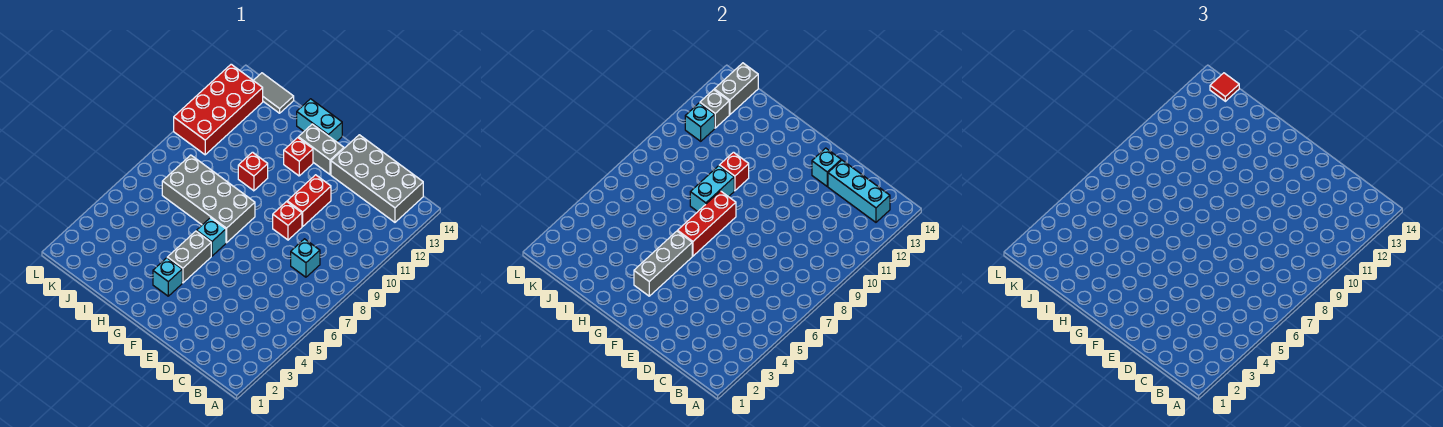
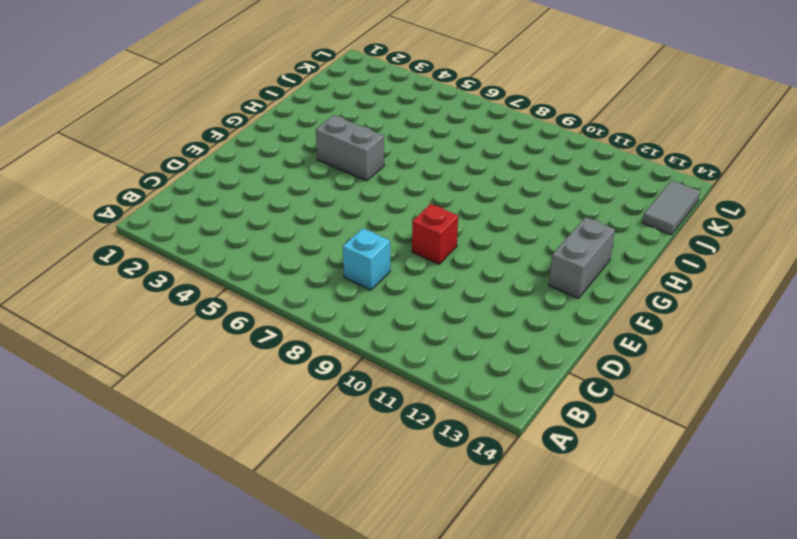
none -> grey 2x4 brick [331,135,423,222]
none -> red 1x2 brick [287,175,331,227]
none -> cyan 1x1 brick [153,258,182,296]

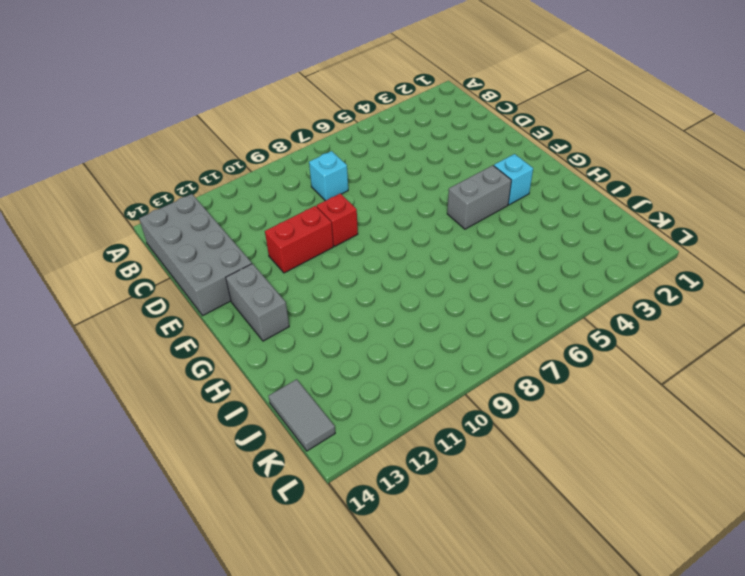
none -> cyan 1x1 brick [197,218,226,256]
none -> grey 2x4 brick [162,155,255,243]
none -> red 1x1 brick [284,138,313,176]

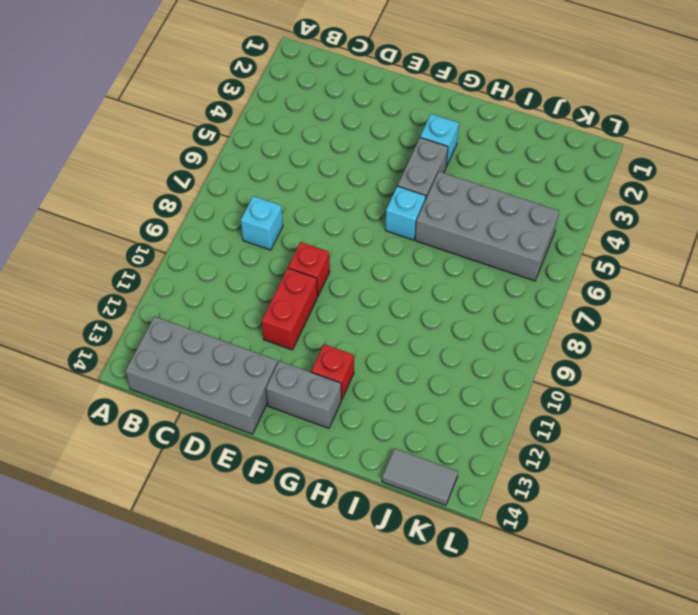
grey 2x4 brick [415,172,559,281] -> grey 2x4 brick moved to [162,155,255,243]
none -> cyan 1x2 brick [297,99,342,142]
none -> red 1x1 brick [238,152,268,191]
none -> red 2x4 brick [174,64,263,155]

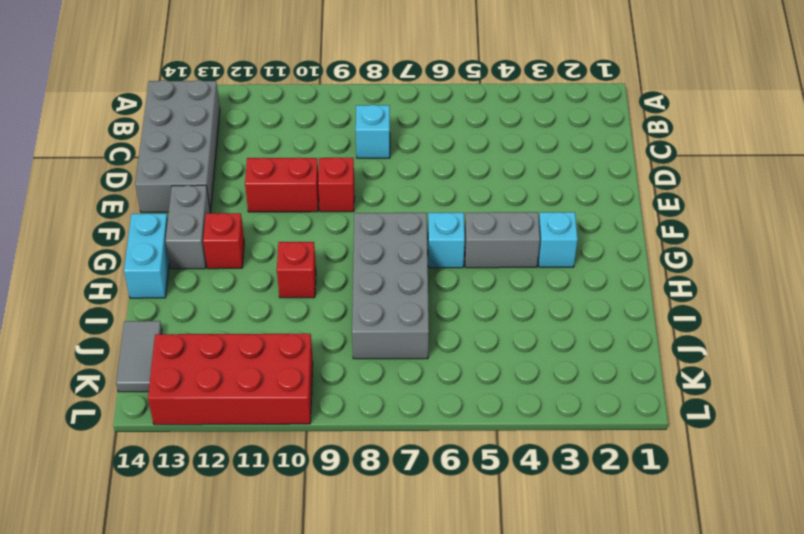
none -> cyan 1x3 brick [828,160,890,222]
none -> cyan 1x1 brick [812,148,841,186]
none -> grey 1x3 brick [634,231,692,296]

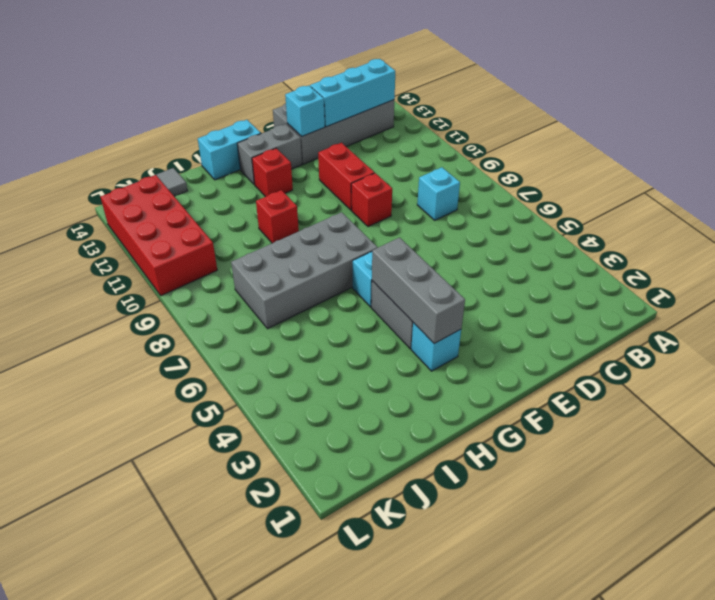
none -> red 1x3 brick [678,191,736,256]
none -> cyan 1x2 brick [690,166,734,212]
none -> red 1x1 brick [719,152,749,191]

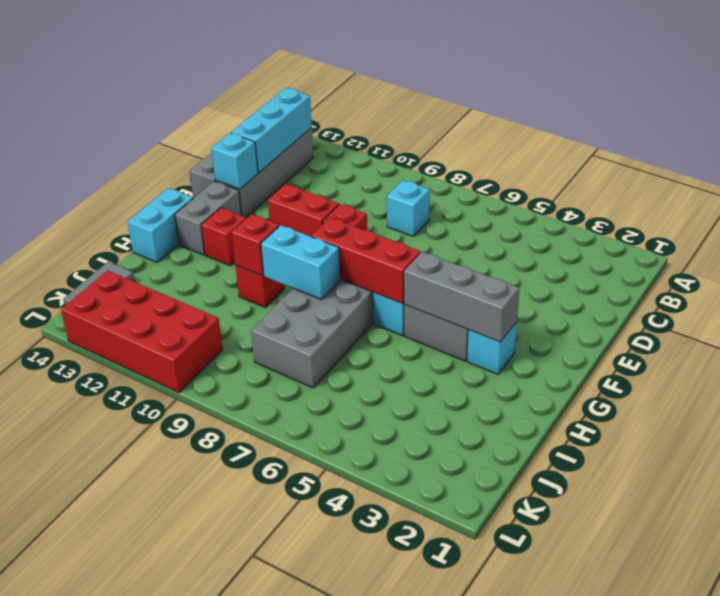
none -> cyan 1x1 brick [685,103,715,141]
none -> grey 1x1 brick [700,90,729,128]
none -> grey 1x2 brick [714,63,758,115]

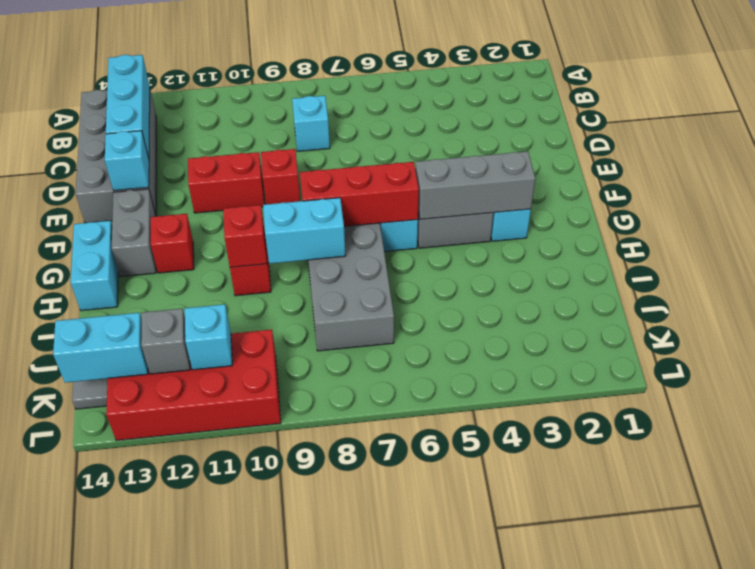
cyan 1x2 brick [53,313,148,383] -> grey 1x2 brick [714,63,758,115]
none -> red 1x1 tile [1210,73,1239,101]

